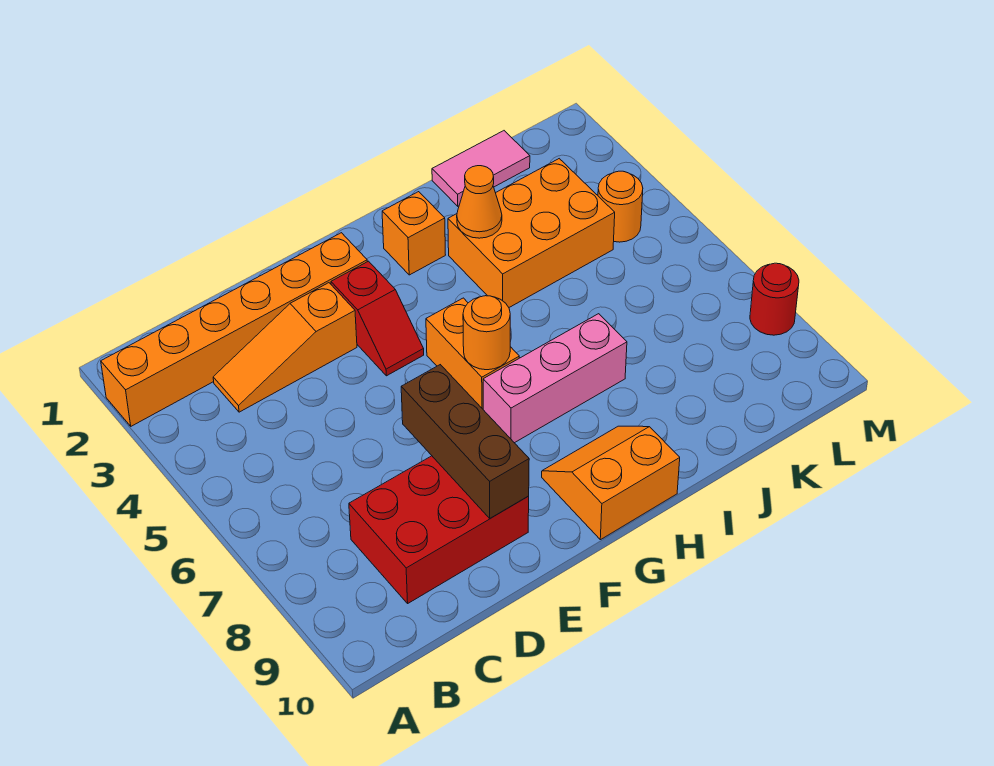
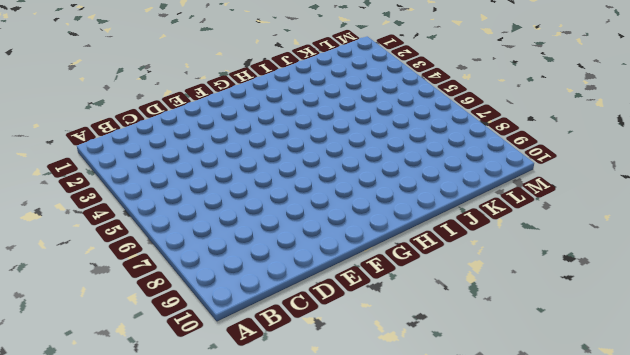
none -> orange 1x6 brick [101,233,367,426]
none -> orange 1x3 slope [213,283,357,412]
none -> red 2x3 brick [349,456,529,603]

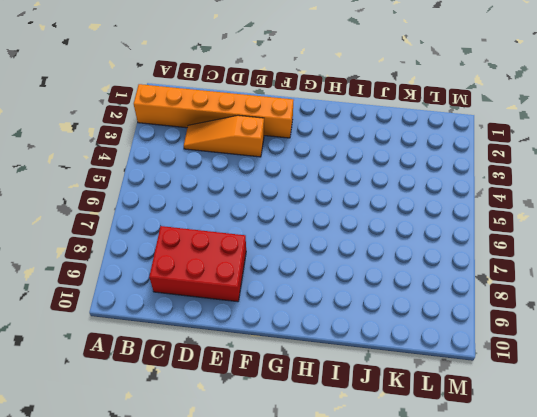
none -> red 1x2 slope [331,261,424,376]
none -> orange 1x2 brick [426,298,519,409]
none -> pink 1x3 brick [483,314,627,443]

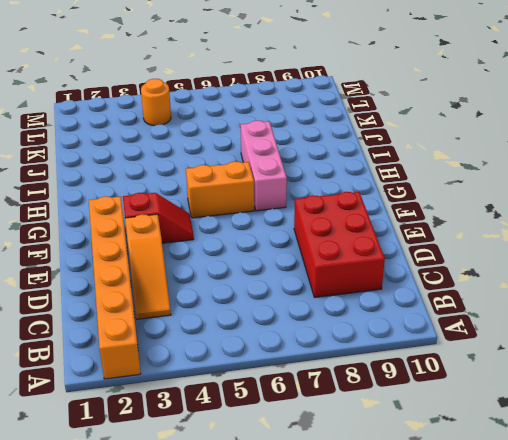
none -> orange 2x2 slope [542,426,680,540]
none -> orange 1x1 brick [382,192,445,275]
none -> orange 2x3 brick [448,159,615,307]

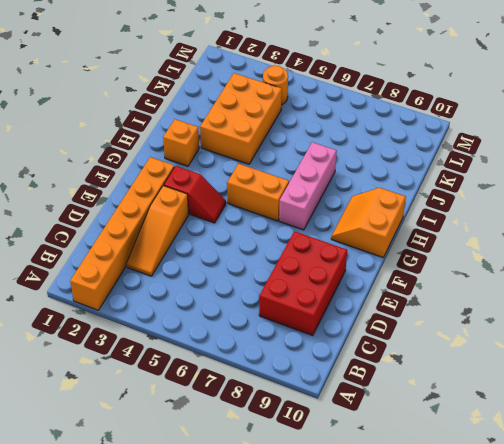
none -> pink 1x2 tile [432,131,530,206]
none -> red 1x1 round brick [750,263,799,335]
none -> brown 1x3 brick [401,365,529,518]

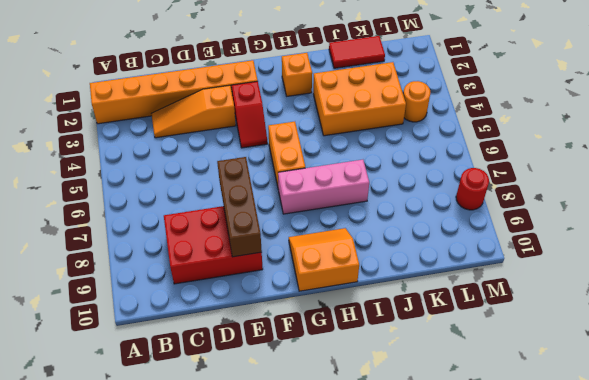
red 1x2 tile [329,36,385,68] -> pink 1x2 tile [432,131,530,206]
none -> orange 1x1 round brick [463,296,510,370]
none -> orange 1x1 cone [457,166,502,238]

